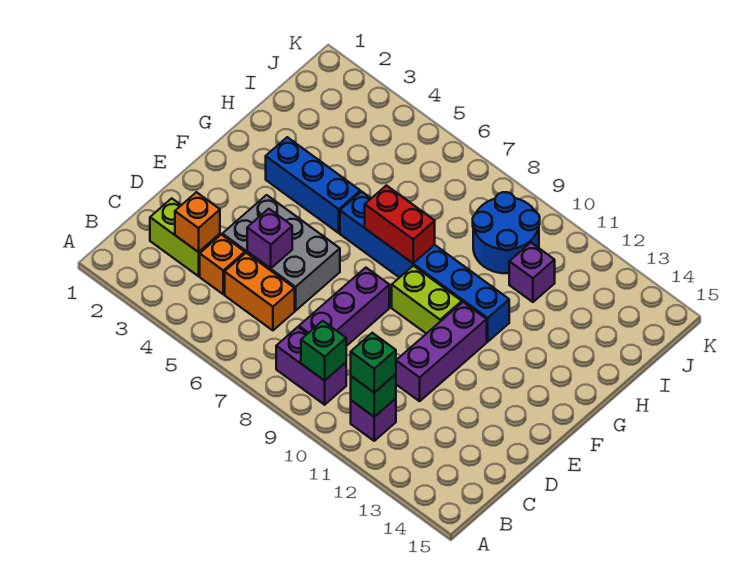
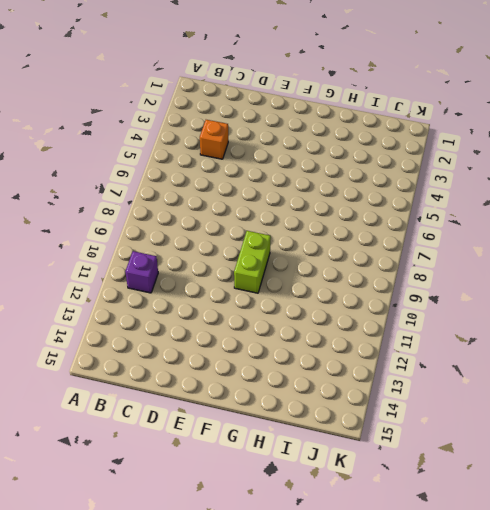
none -> purple 1x2 brick [276,327,346,405]
none -> lime 1x2 brick [150,198,220,276]
none -> orange 1x2 brick [225,253,295,330]

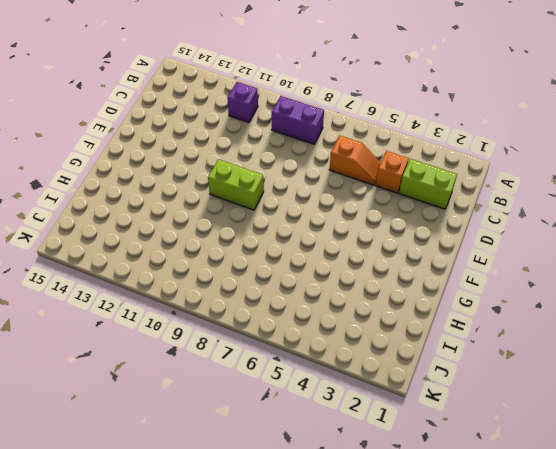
orange 1x2 slope [329,135,381,185] -> orange 1x2 brick [225,253,295,330]
none -> purple 1x3 brick [299,268,389,346]
none -> grey 2x3 brick [222,195,340,311]
none -> purple 1x3 brick [396,302,487,401]

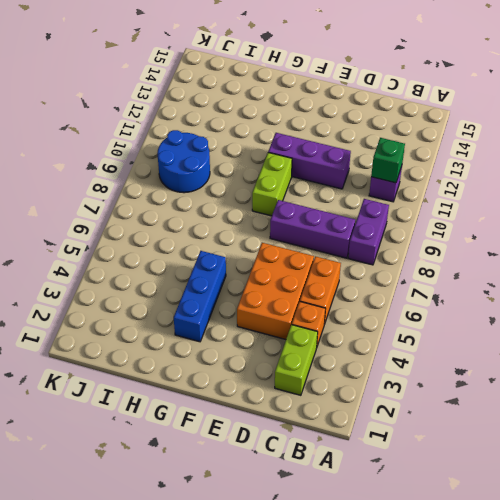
orange 2x3 brick [237,243,314,339] -> grey 2x3 brick [222,195,340,311]
none -> blue 1x6 brick [340,192,509,342]
none -> purple 1x1 brick [509,243,555,302]
none -> green 1x1 brick [301,321,346,381]

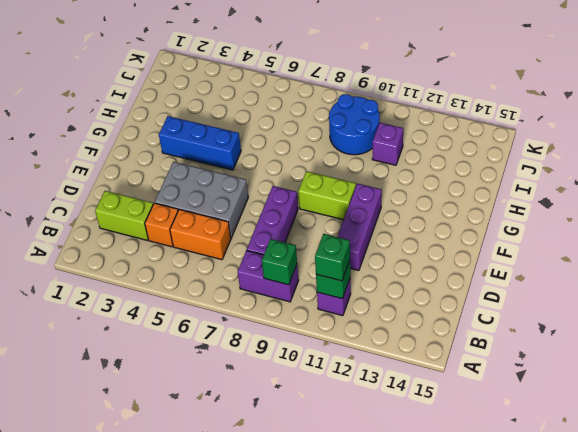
none -> blue 1x6 brick [340,192,509,342]
none -> orange 1x1 brick [175,192,220,252]
none -> purple 1x1 brick [247,209,292,268]

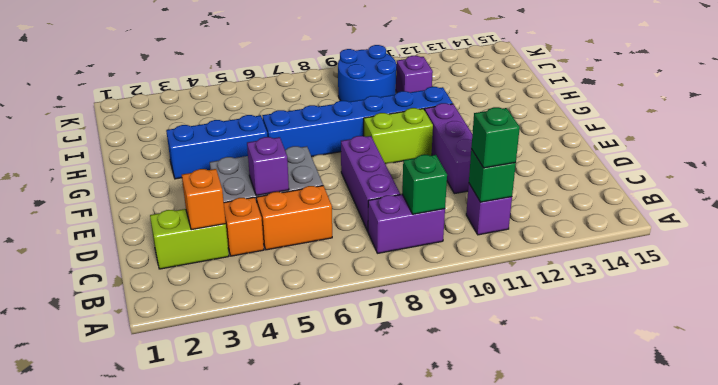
none -> red 1x2 brick [365,185,435,263]

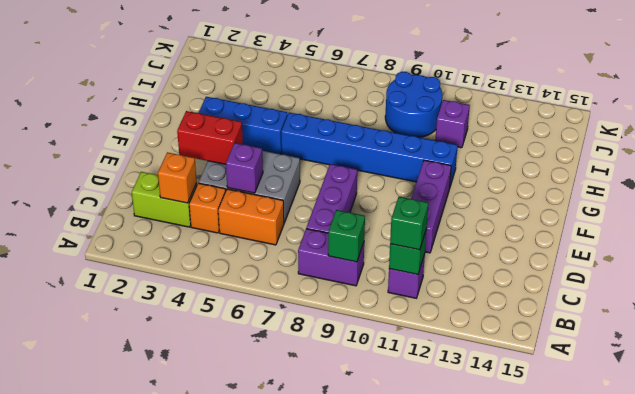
red 1x2 brick [177,111,243,164] -> red 1x2 brick moved to [365,185,435,263]
none -> lime 1x2 brick [392,266,462,334]

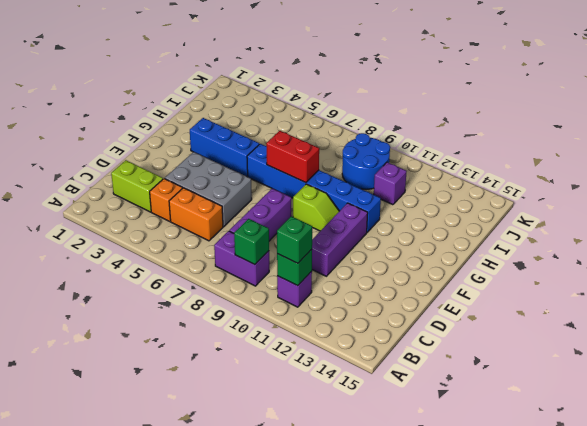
lime 1x2 slope [293,184,339,231] -> lime 1x2 brick [392,266,462,334]
none -> orange 1x1 brick [175,192,220,252]
none -> purple 1x1 brick [247,209,292,268]

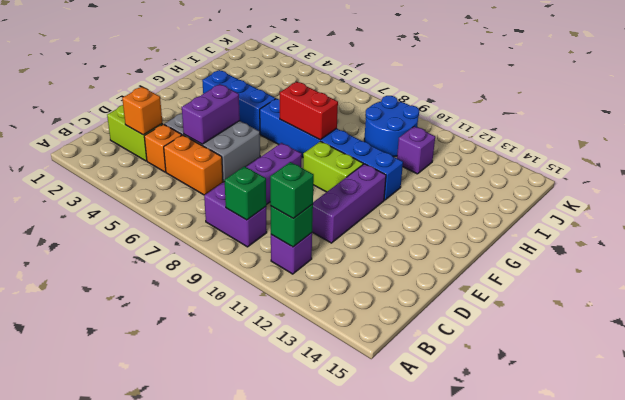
purple 1x2 brick [182,84,240,144] -> purple 1x1 brick [247,209,292,268]

